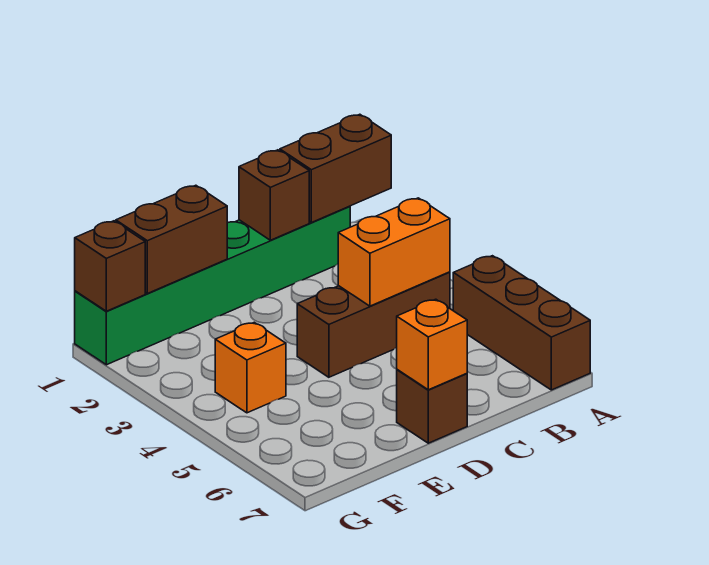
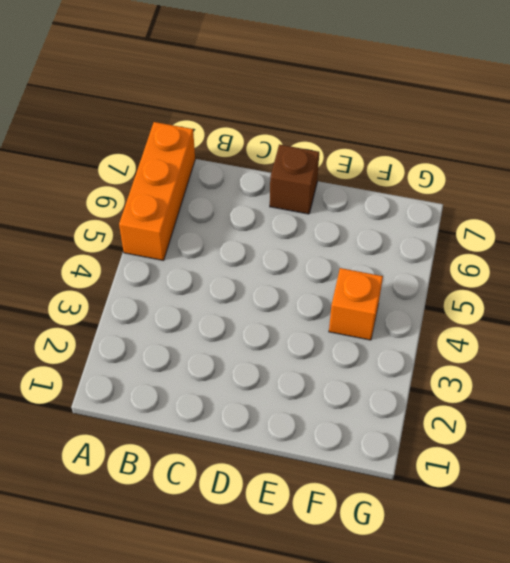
orange 1x3 brick [119,122,195,261] -> brown 1x3 brick [453,256,590,390]
none -> green 1x6 brick [75,206,350,365]
none -> brown 1x3 brick [297,272,450,377]

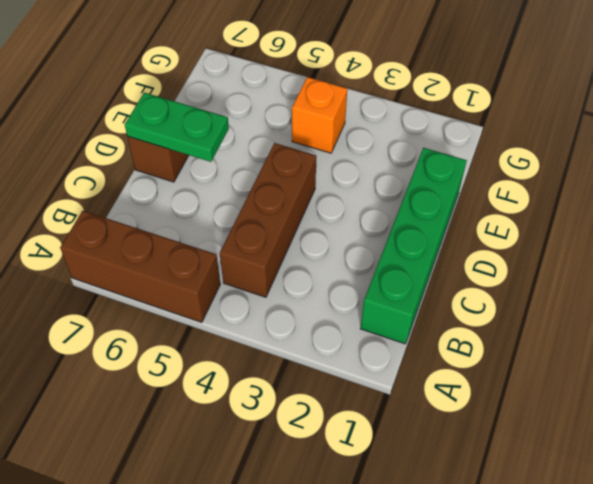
green 1x4 brick [360,148,467,344] -> green 1x6 brick [75,206,350,365]
green 1x2 plate [125,93,229,162] -> orange 1x1 brick [397,299,467,390]
none -> brown 1x2 brick [280,114,391,223]
none -> orange 1x2 brick [338,198,450,306]

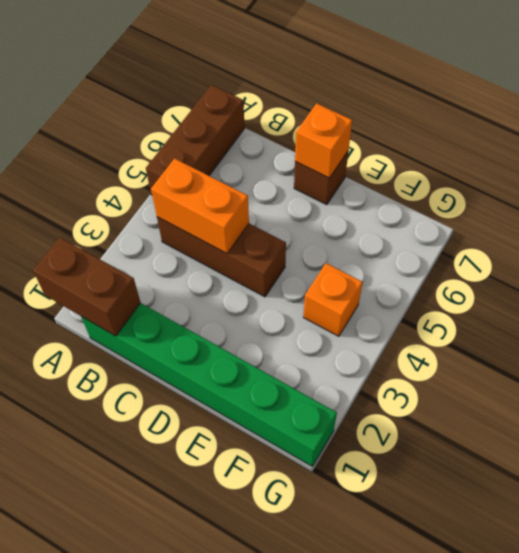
none -> brown 1x1 brick [239,150,309,240]
none -> brown 1x2 brick [116,185,227,294]

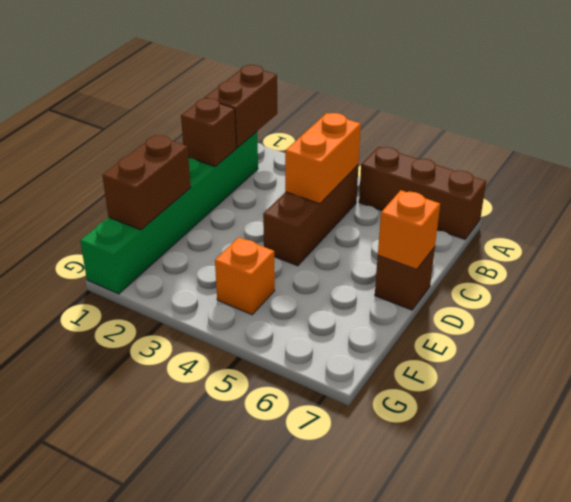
none -> brown 1x1 brick [75,221,145,311]

